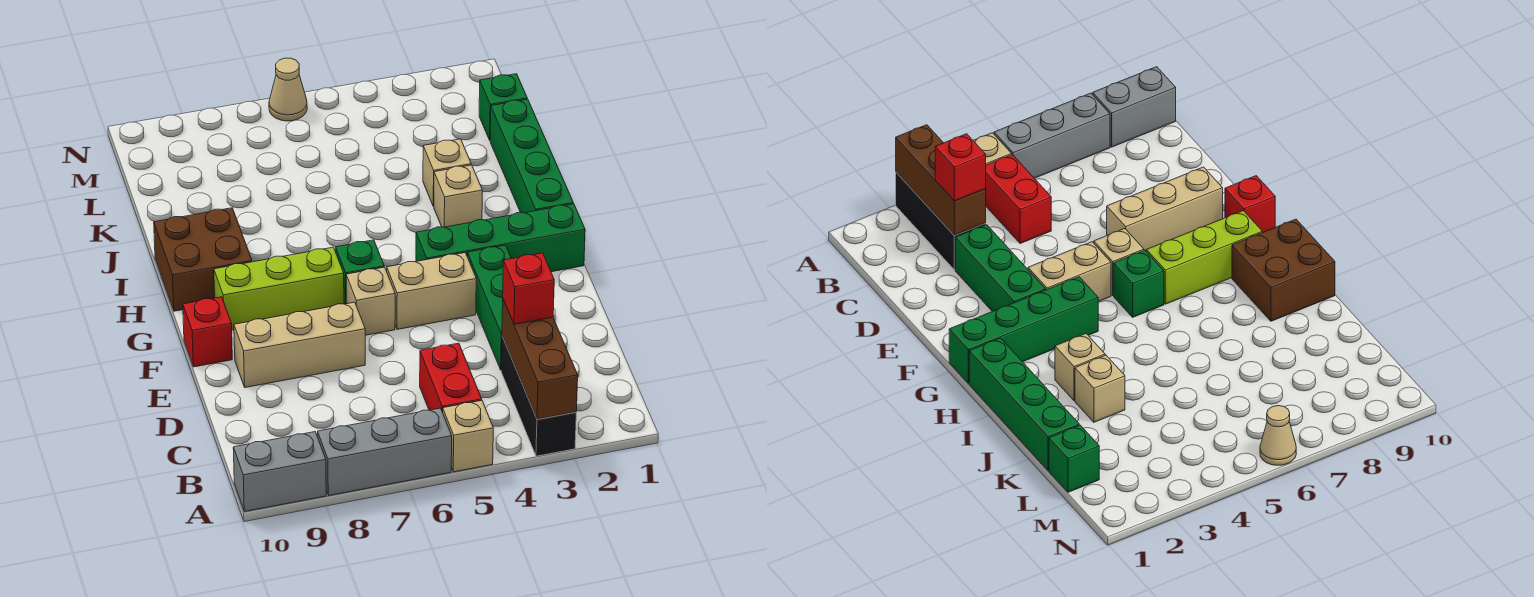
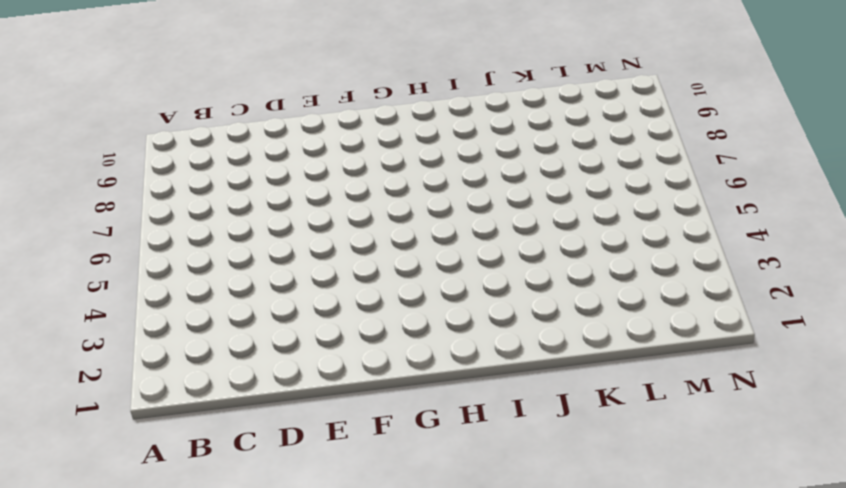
none -> black 1x3 brick [501,337,576,456]
none -> tan 1x1 brick [443,400,493,472]
none -> grey 1x3 brick [318,408,452,496]

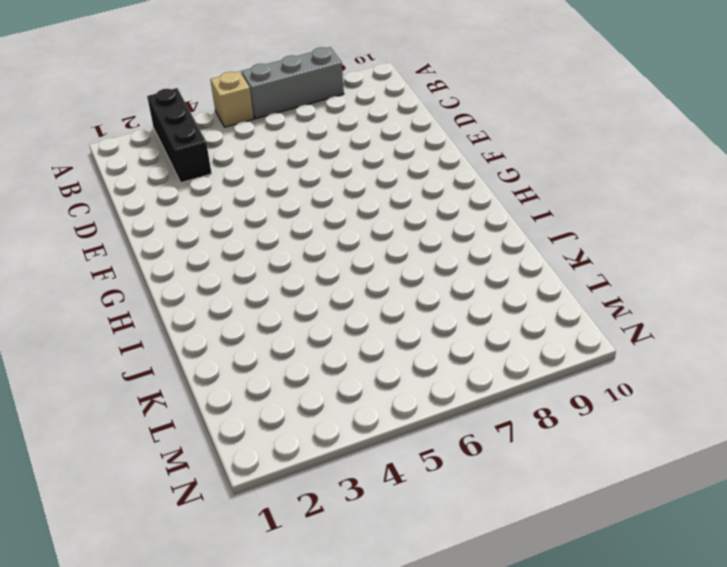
none -> grey 1x2 brick [233,432,326,512]
none -> red 1x2 brick [420,343,482,412]
none -> green 1x3 brick [467,245,511,370]

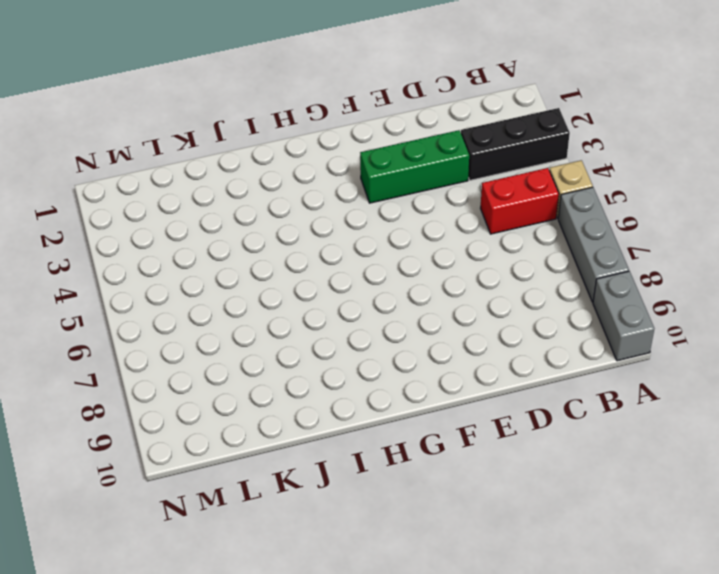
none -> tan 1x3 brick [234,302,365,388]
none -> tan 1x2 brick [387,253,476,329]
none -> tan 1x1 brick [346,267,395,335]

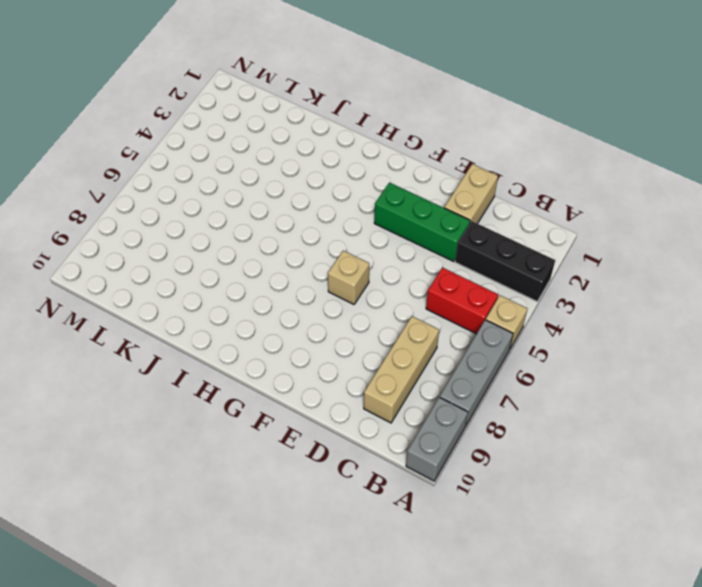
tan 1x3 brick [364,316,439,423] -> tan 1x3 brick moved to [234,302,365,388]
tan 1x2 brick [444,164,498,223] -> tan 1x2 brick moved to [387,253,476,329]
none -> red 1x1 brick [183,297,232,367]
none -> green 1x4 brick [416,204,585,272]
none -> green 1x1 brick [336,240,384,304]

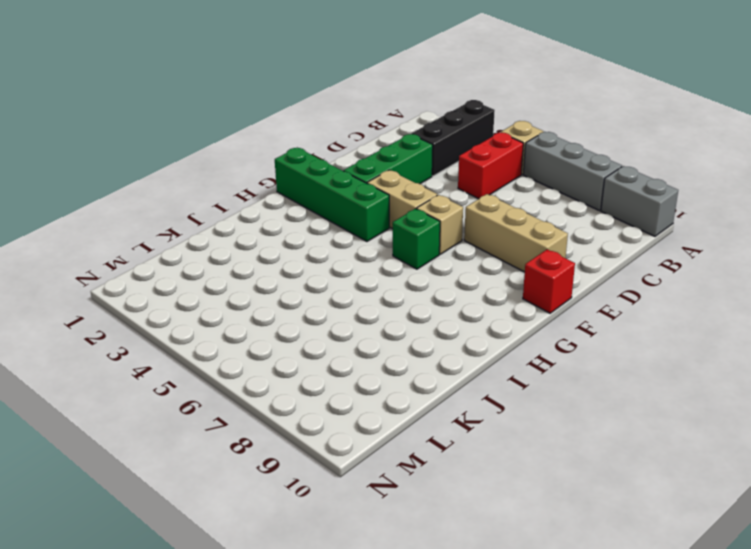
none -> lime 1x3 brick [214,247,344,330]
none -> green 1x4 brick [490,99,573,213]
none -> brown 2x2 brick [154,208,252,311]

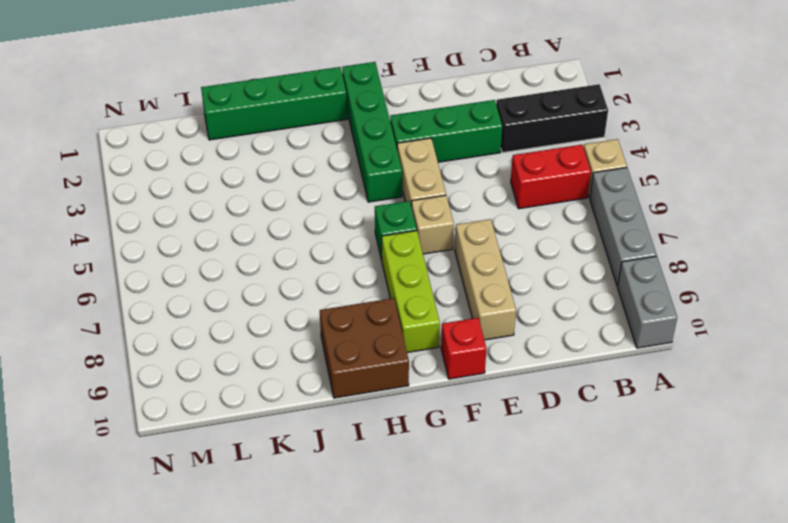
none -> tan 1x1 brick [434,165,482,227]
none -> tan 1x1 brick [423,139,471,207]
none -> green 1x1 brick [479,74,527,140]

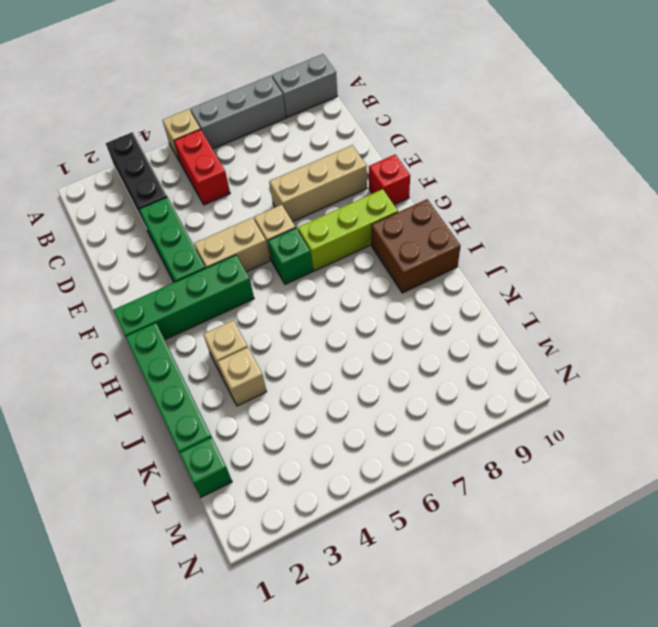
none -> tan 1x1 cone [269,58,307,121]
none -> brown 1x3 brick [502,300,578,419]
none -> red 1x1 brick [503,253,554,324]

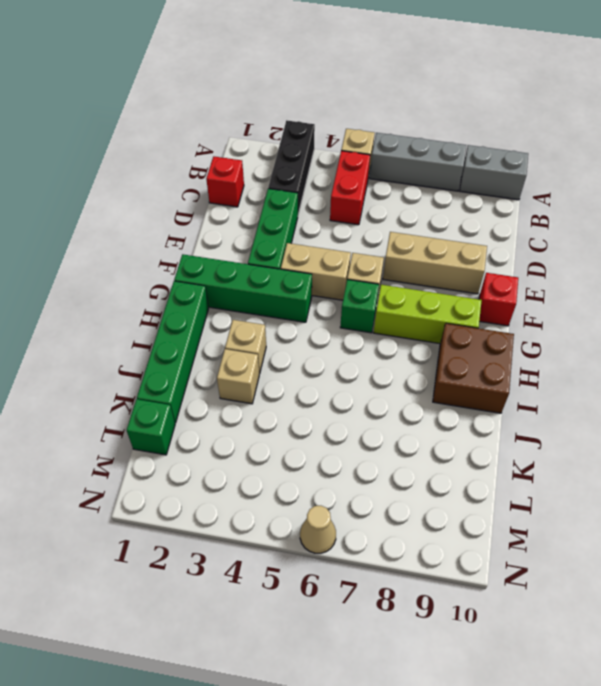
red 1x1 brick [206,157,244,207] -> red 1x1 brick moved to [503,253,554,324]
none -> brown 1x3 brick [502,300,578,419]

